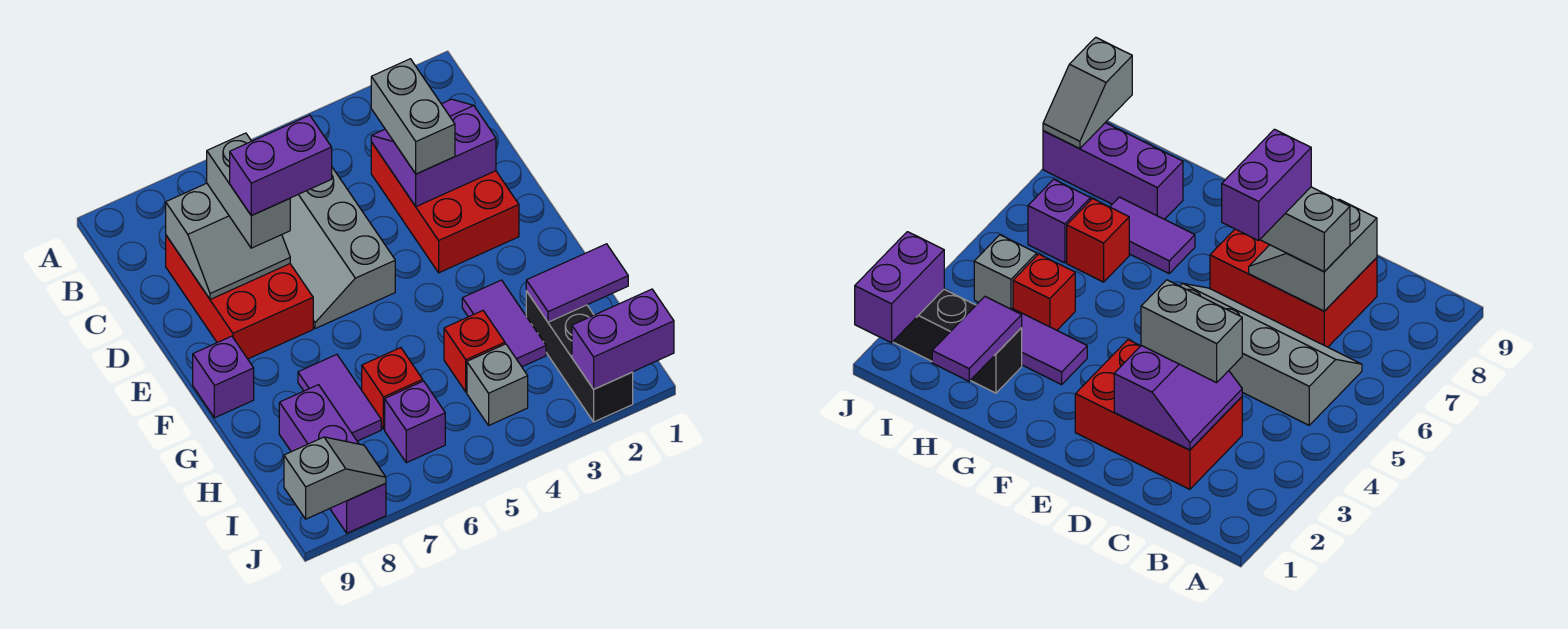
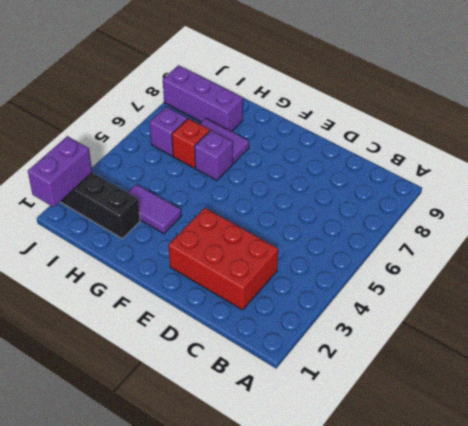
purple 1x1 brick [195,130,233,180] -> purple 1x1 brick moved to [193,336,254,418]
none -> grey 2x4 slope [282,167,395,329]
none -> red 2x3 brick [166,236,313,359]
none -> red 1x1 brick [444,311,505,392]

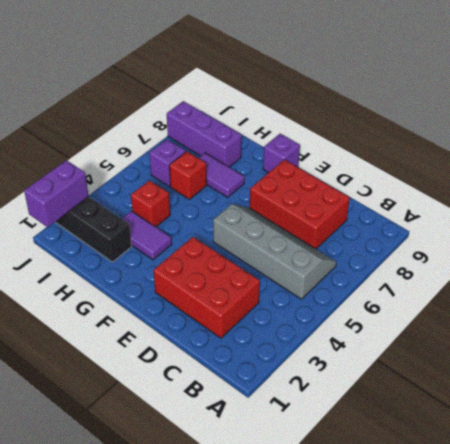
none -> grey 1x1 brick [467,344,528,425]
none -> purple 2x2 slope [371,99,496,207]
none -> grey 2x2 slope [166,183,290,299]

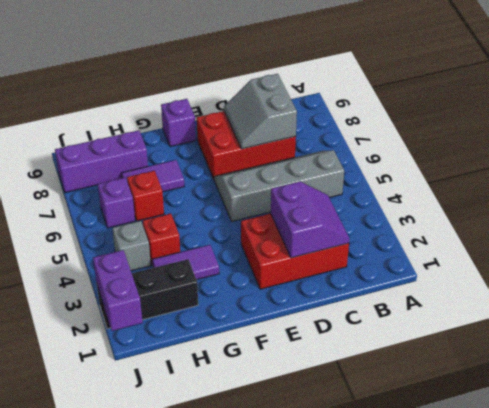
none -> purple 1x2 tile [526,244,628,322]
none -> grey 1x2 slope [284,437,386,519]
none -> grey 1x2 brick [371,59,455,174]

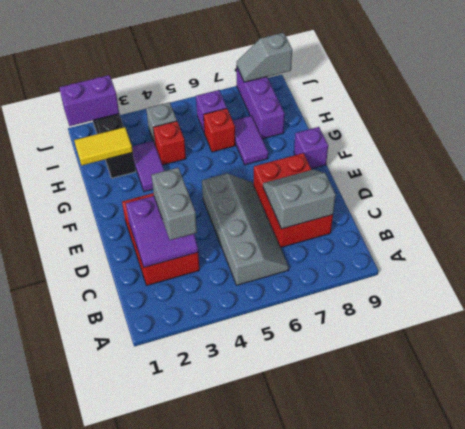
yellow 1x2 tile [74,127,133,165] -> purple 1x2 tile [526,244,628,322]
none -> grey 1x2 brick [207,133,290,248]
none -> purple 1x2 brick [230,115,332,216]

